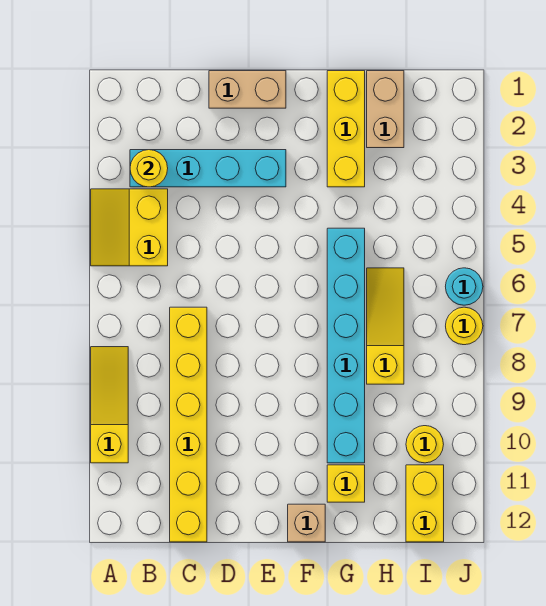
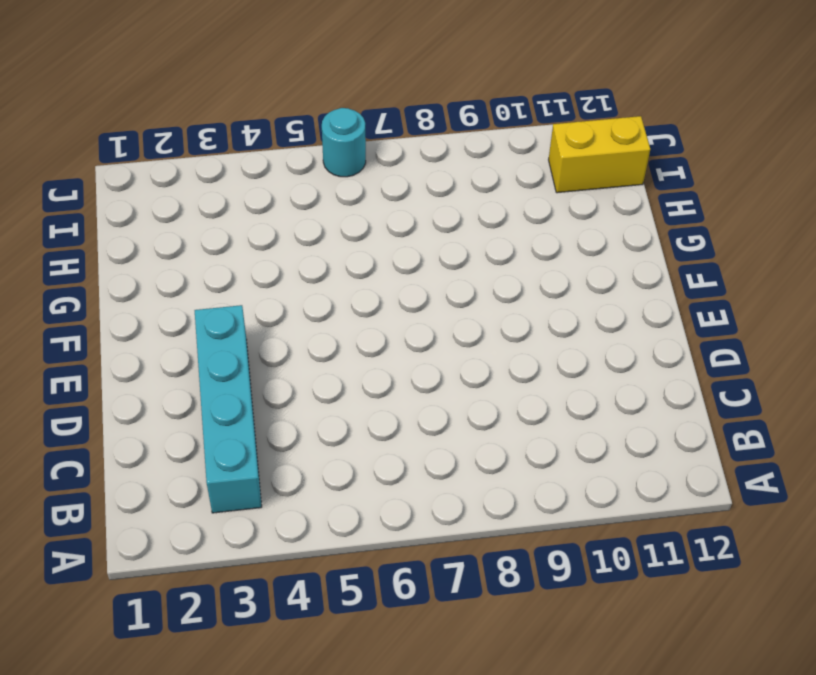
none -> yellow 2x2 slope [91,189,168,266]
none -> yellow 1x3 slope [91,347,128,463]
none -> yellow 1x6 brick [170,307,207,542]

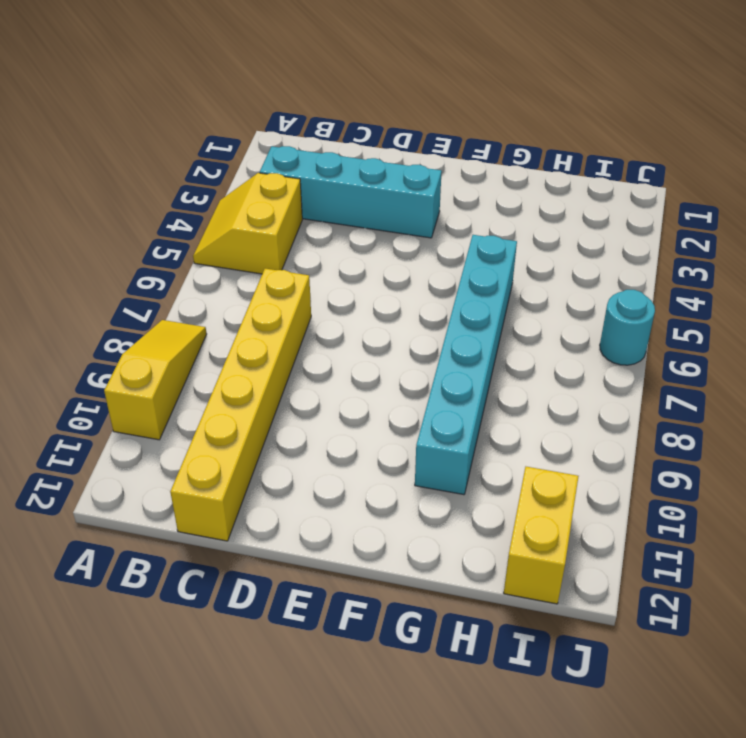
none -> tan 1x2 brick [209,71,286,108]
none -> tan 1x1 brick [288,504,325,542]
none -> yellow 1x3 brick [327,71,365,187]

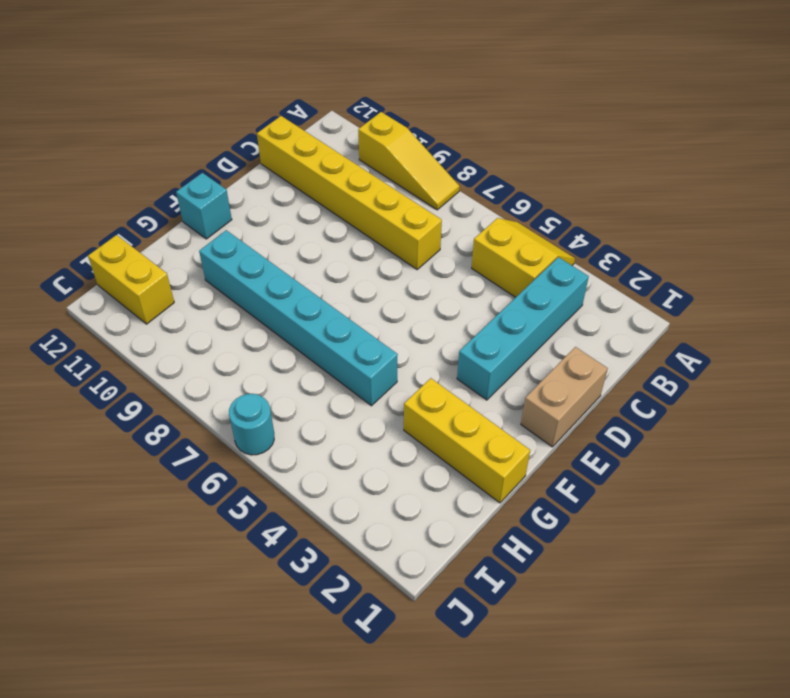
cyan 1x1 brick [176,173,232,239] -> tan 1x1 brick [288,504,325,542]
none -> yellow 1x1 brick [327,465,365,502]
none -> tan 1x2 brick [367,71,404,148]
none -> yellow 1x3 slope [367,268,404,384]

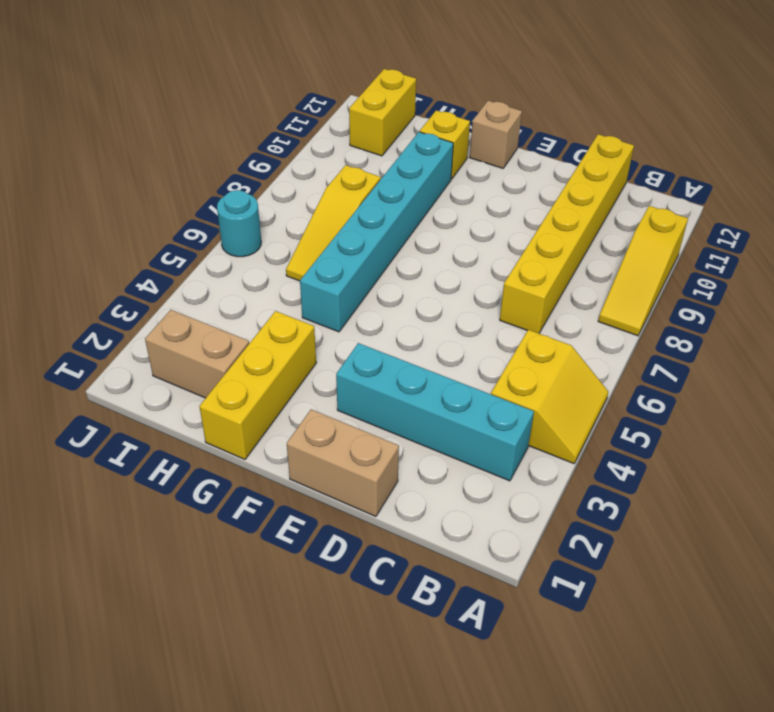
tan 1x2 brick [145,310,249,398] -> tan 1x2 brick turned to [367,71,404,148]
none -> yellow 1x1 round brick [406,426,444,463]
none -> yellow 1x1 round brick [446,307,483,345]
none -> yellow 1x1 round brick [130,150,168,187]

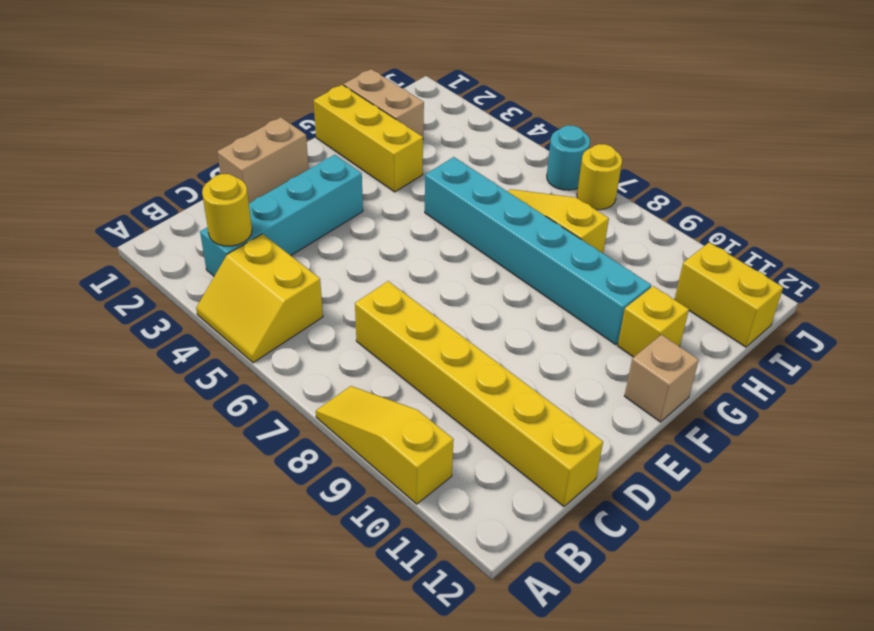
none -> yellow 1x1 round brick [406,426,444,463]

